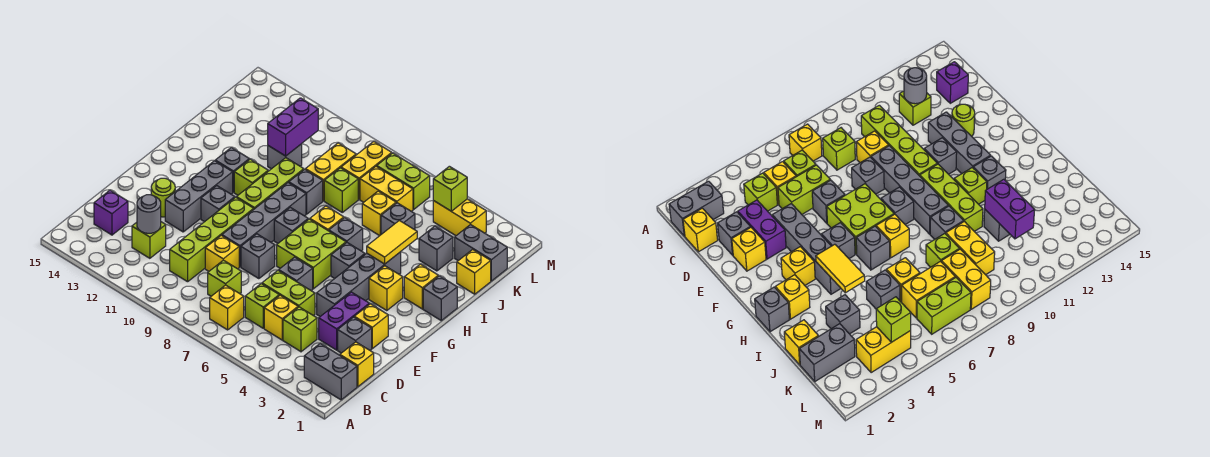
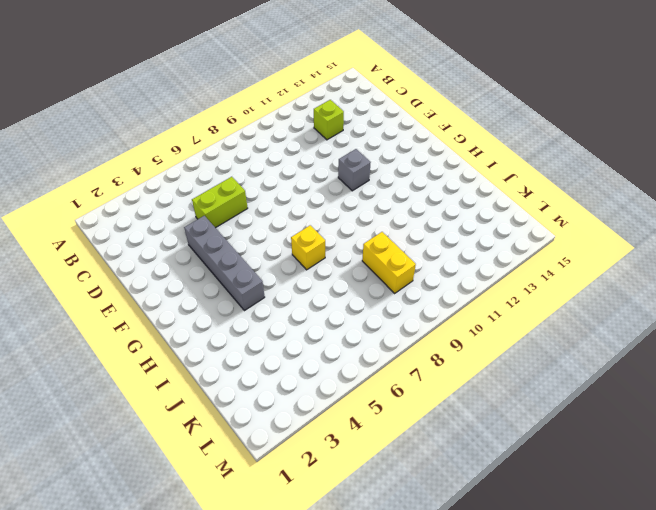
none -> grey 1x2 brick [304,344,357,400]
none -> yellow 1x1 brick [210,285,244,330]
none -> yellow 1x1 brick [340,342,374,387]
none -> lime 1x1 brick [283,307,317,352]

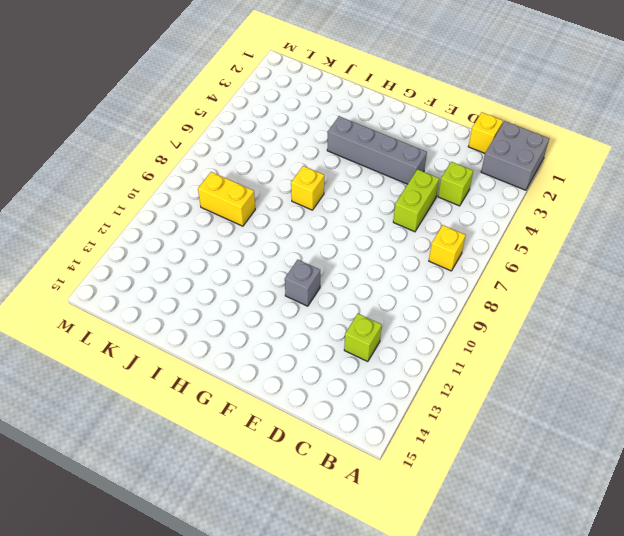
grey 2x2 brick [481,121,549,190] -> grey 1x2 brick [304,344,357,400]
none -> yellow 1x1 brick [264,295,298,340]
none -> lime 1x1 brick [245,284,279,328]
none -> lime 1x1 brick [208,260,241,296]
none -> lime 1x4 brick [170,197,254,282]

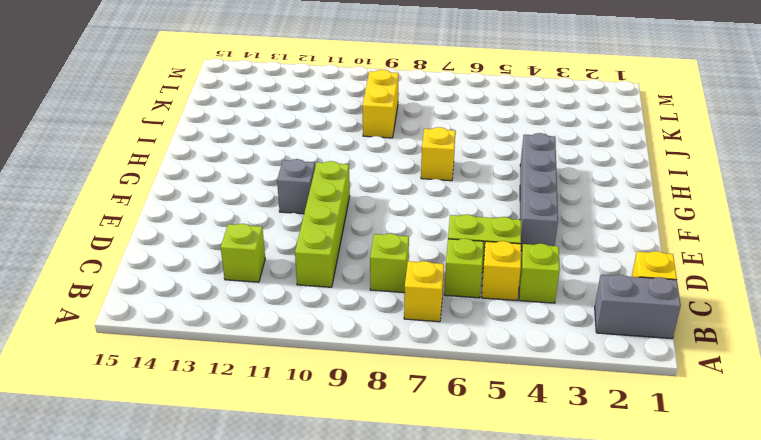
none -> purple 1x1 brick [94,190,128,235]
none -> grey 1x1 brick [338,317,372,353]
none -> purple 1x2 brick [319,292,369,350]
none -> yellow 1x1 brick [205,235,239,271]

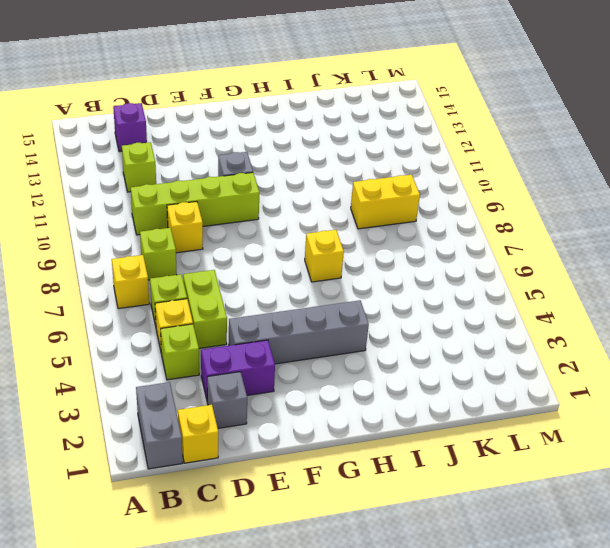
none -> yellow 1x1 brick [354,304,388,348]
none -> grey 1x1 brick [279,257,313,290]
none -> grey 1x1 brick [241,234,275,279]
none -> grey 1x4 brick [222,183,306,267]

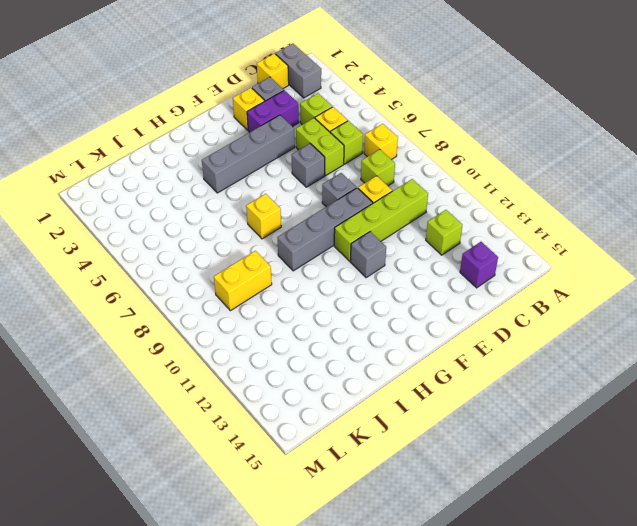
none -> grey 1x3 brick [165,161,233,232]
none -> lime 1x1 round brick [151,178,175,217]
none -> lime 2x2 brick [277,219,346,289]
none -> yellow 1x1 brick [369,266,403,311]

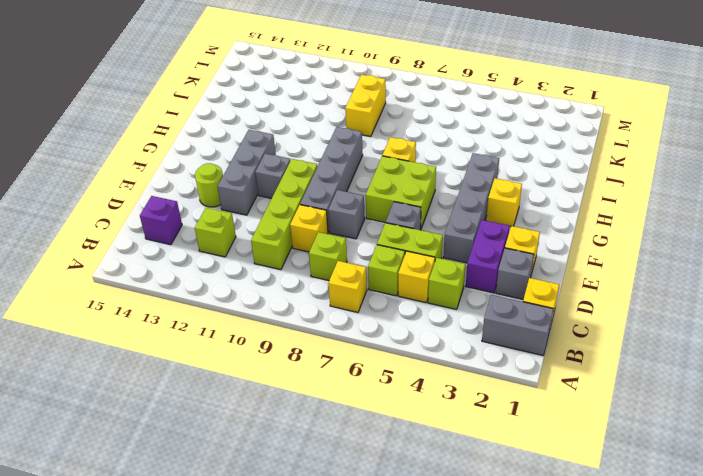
none -> grey 1x1 brick [331,243,365,278]
none -> grey 1x1 brick [274,207,308,243]
none -> lime 1x3 brick [237,158,304,209]
none -> grey 1x1 brick [423,276,457,321]

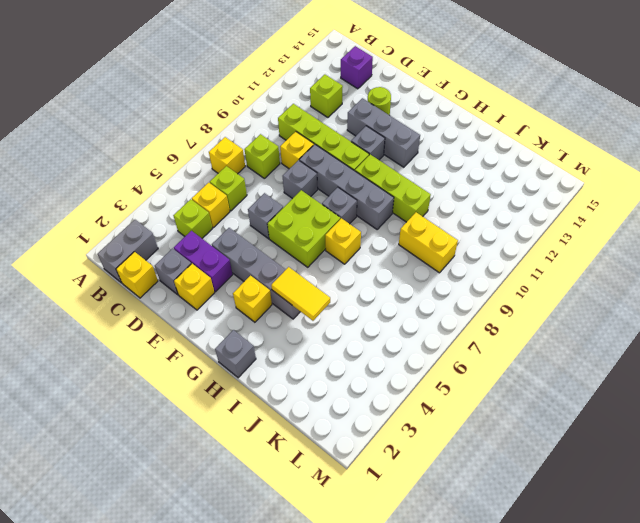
none -> lime 1x2 brick [262,270,315,316]
none -> grey 1x1 brick [331,243,365,278]
none -> yellow 1x1 brick [404,264,438,309]
none -> grey 1x1 brick [329,218,363,251]

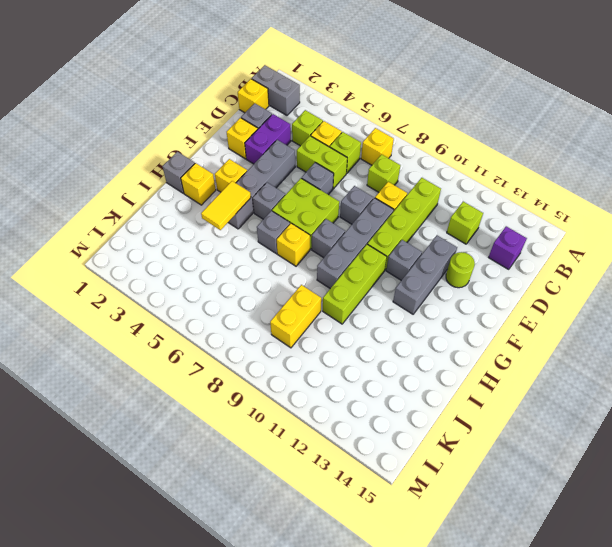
none -> lime 1x1 brick [234,159,268,195]
none -> grey 1x1 brick [215,148,249,192]
none -> grey 1x1 brick [289,169,323,214]
none -> yellow 1x1 brick [457,249,491,294]

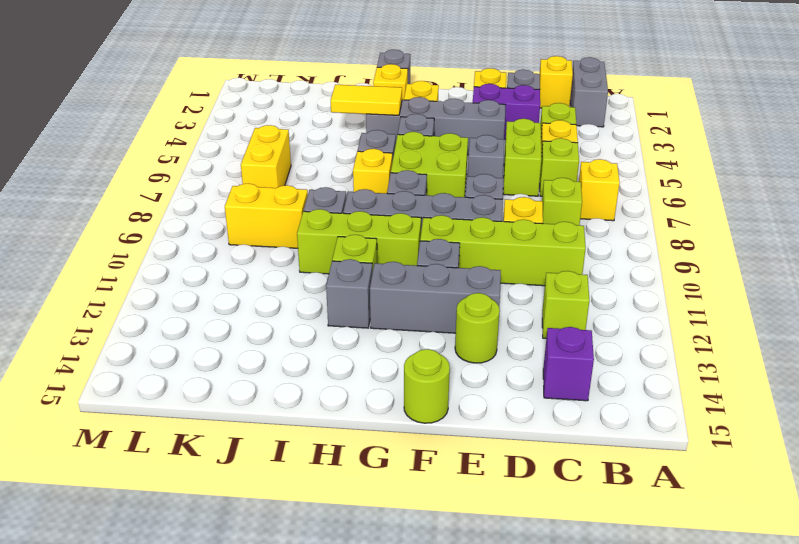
lime 1x1 round brick [404,349,450,423] -> none
none -> yellow 1x1 brick [457,249,491,294]
none -> grey 1x1 brick [419,226,453,271]
none -> grey 1x1 brick [381,203,415,234]
none -> yellow 1x1 brick [362,191,396,236]

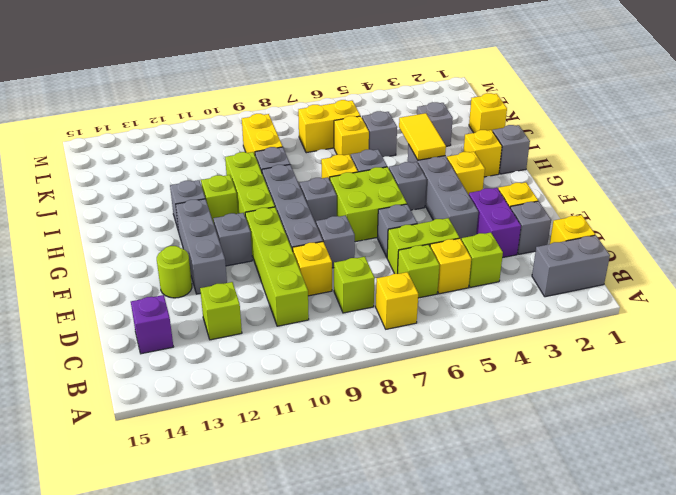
none -> lime 1x1 brick [324,168,358,212]
none -> grey 1x1 brick [268,144,302,169]
none -> grey 1x2 brick [455,224,507,281]
none -> yellow 1x2 brick [341,141,392,199]

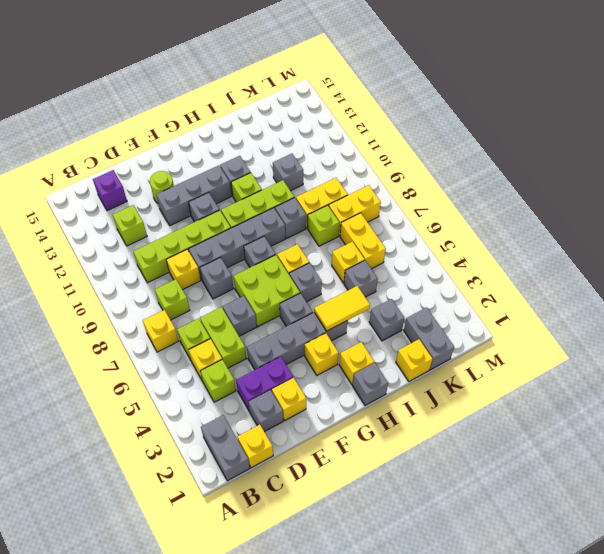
none -> yellow 1x2 brick [433,199,486,236]
none -> lime 1x2 brick [377,153,430,209]
none -> grey 1x1 round brick [137,195,161,233]
none -> purple 1x2 brick [268,98,318,156]

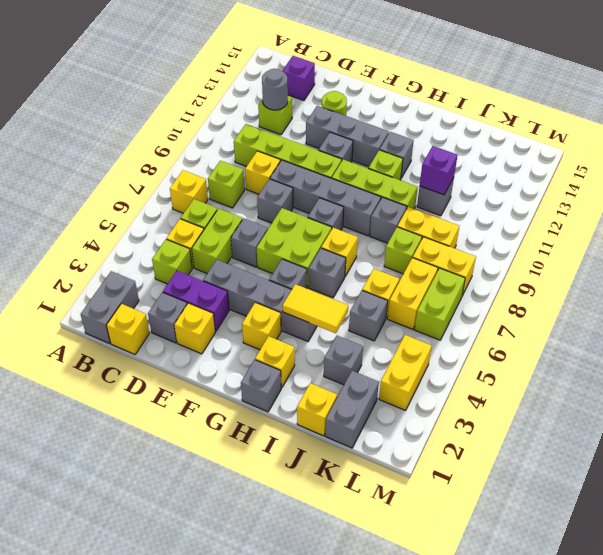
purple 1x1 brick [420,146,457,195] -> purple 1x2 brick [268,98,318,156]
none -> lime 1x1 brick [433,166,467,211]

